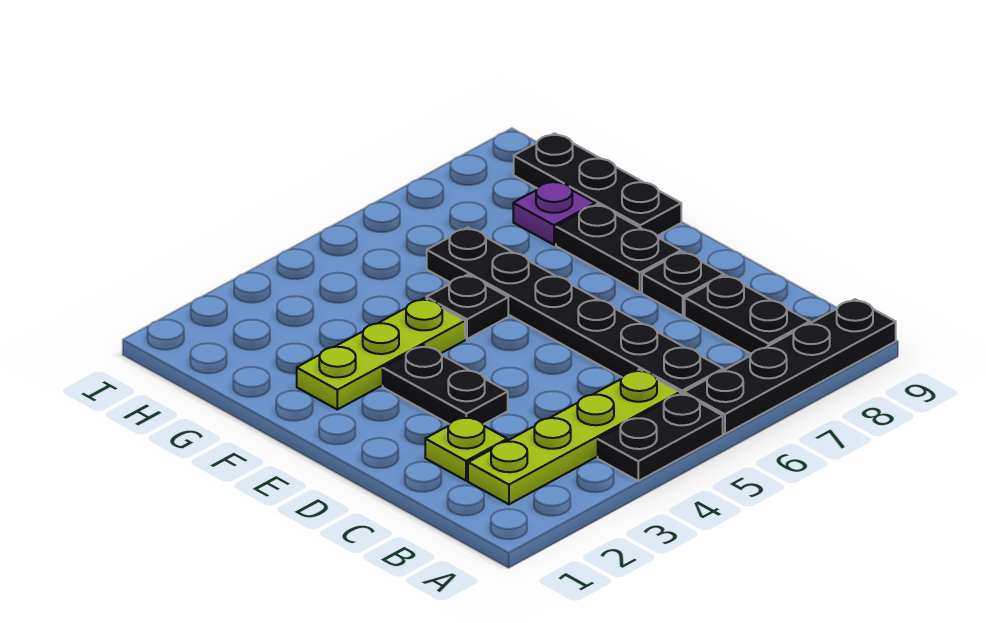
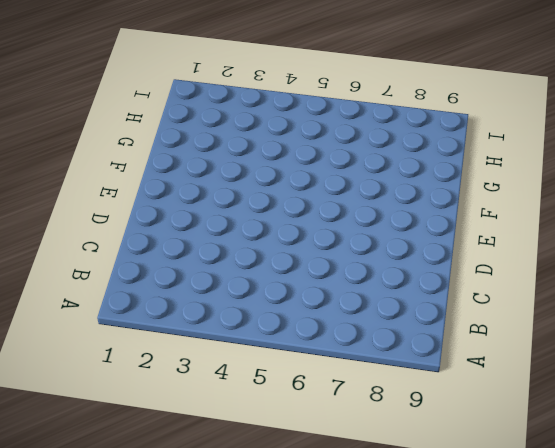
none -> black 1x2 plate [598,393,723,481]
none -> black 1x4 plate [684,299,896,434]
none -> lime 1x4 plate [468,370,680,504]

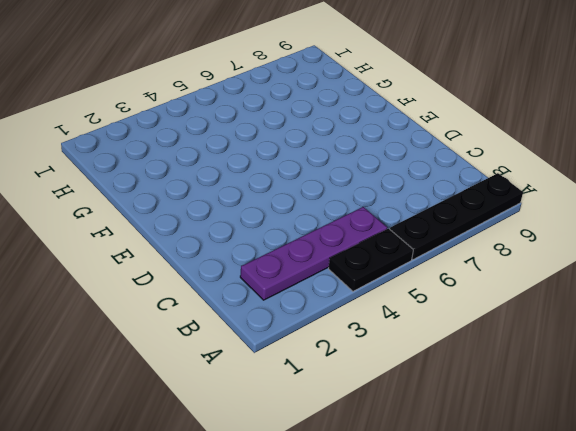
purple 1x4 plate [240,207,387,300] -> lime 1x4 plate [468,370,680,504]
none -> black 1x6 plate [427,228,723,394]
none -> black 1x2 plate [685,275,810,354]
none -> lime 1x1 plate [425,416,507,481]

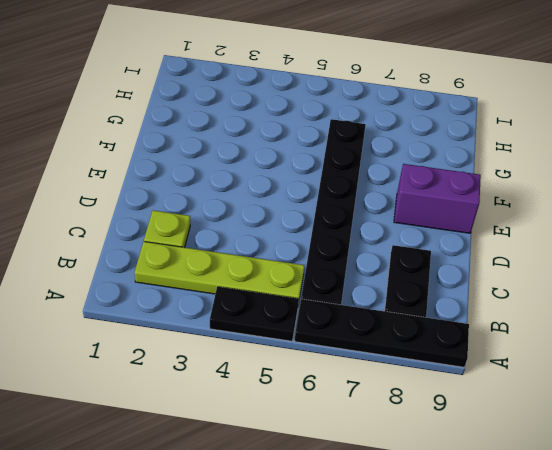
purple 1x2 brick [394,164,481,233] -> black 1x2 plate [556,204,681,292]
none -> black 1x2 plate [383,345,508,424]
none -> black 1x1 plate [642,252,724,316]
none -> lime 1x3 plate [297,298,465,410]

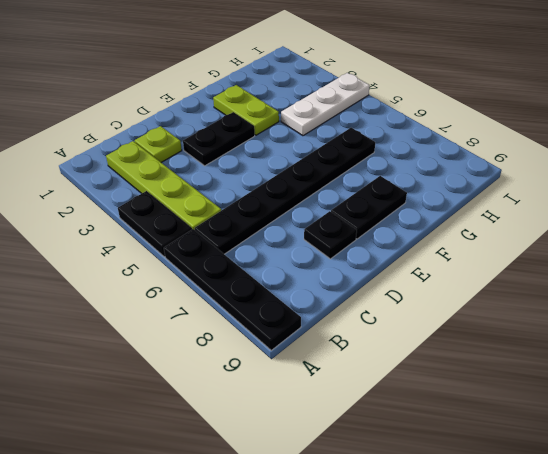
lime 1x2 plate [213,85,279,135] -> lime 1x3 plate [297,298,465,410]
white 1x3 plate [281,73,370,136] -> none
none -> black 1x2 plate [685,275,810,354]
none -> black 1x1 plate [426,275,508,339]
none -> black 1x3 plate [514,133,681,236]

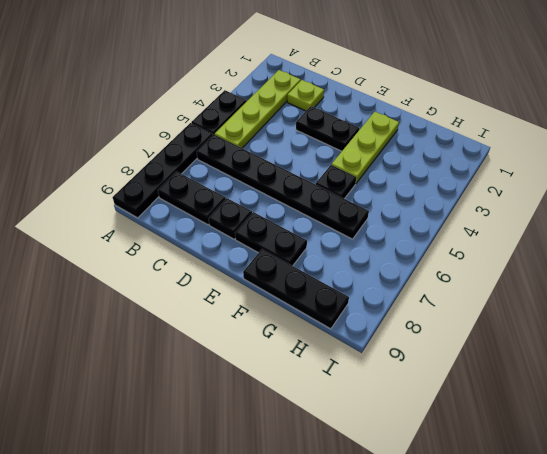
none -> purple 1x1 plate [513,180,595,245]

